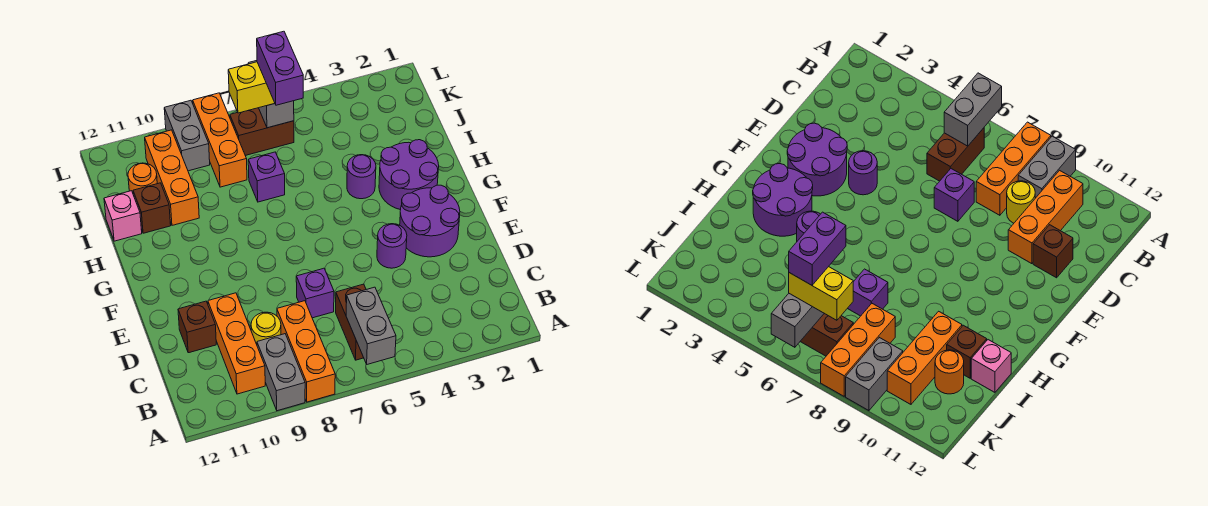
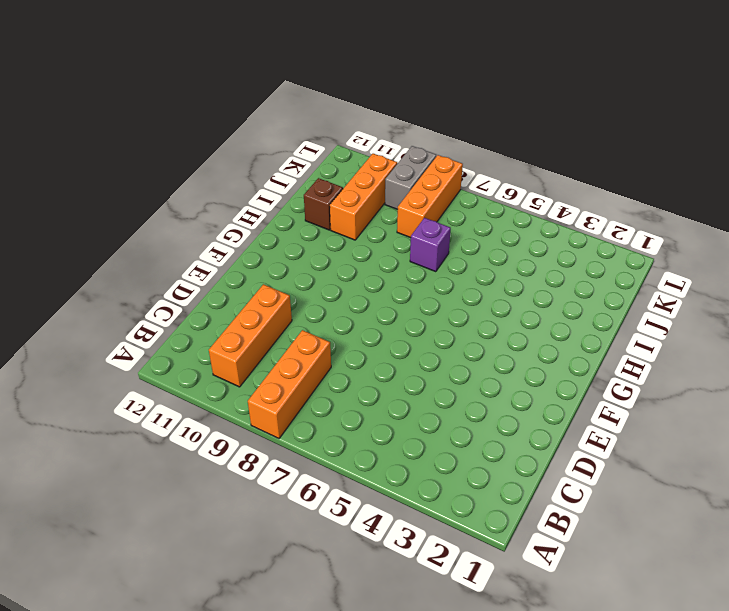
none -> grey 1x2 brick [257,334,305,411]
none -> brown 1x2 brick [336,284,366,360]
none -> yellow 1x1 round brick [251,312,281,344]

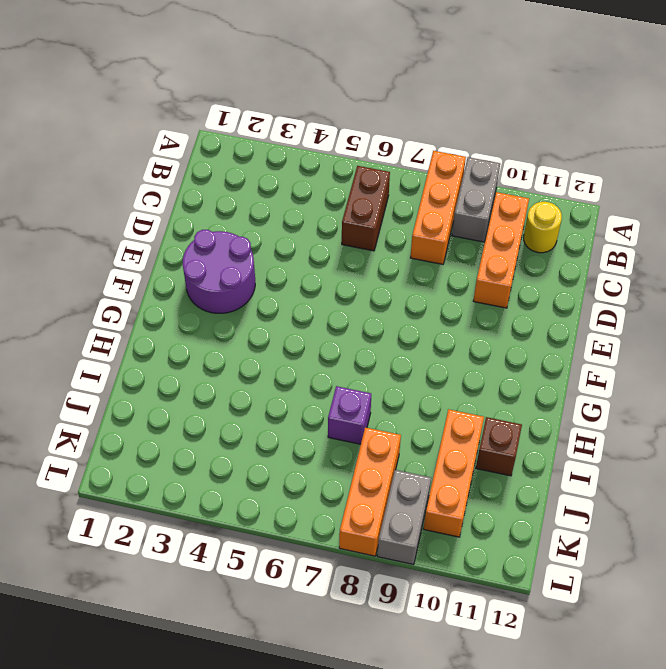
yellow 1x1 round brick [524,202,562,253] -> yellow 1x1 round brick moved to [251,312,281,344]
none -> purple 1x1 brick [296,268,334,318]
none -> brown 1x1 brick [178,301,216,353]
none -> purple 1x1 round brick [377,224,407,268]

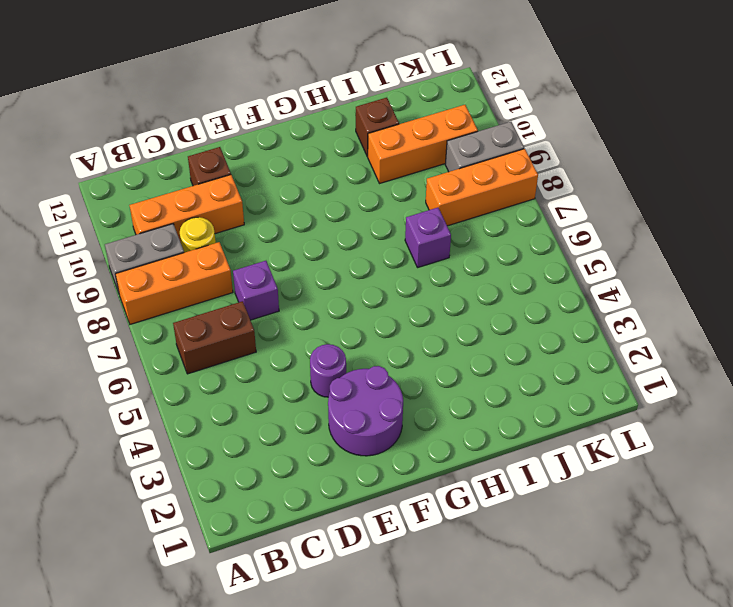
none -> purple 2x2 round brick [379,140,439,210]
none -> purple 1x1 round brick [347,155,376,199]
none -> pink 1x1 brick [104,191,142,241]

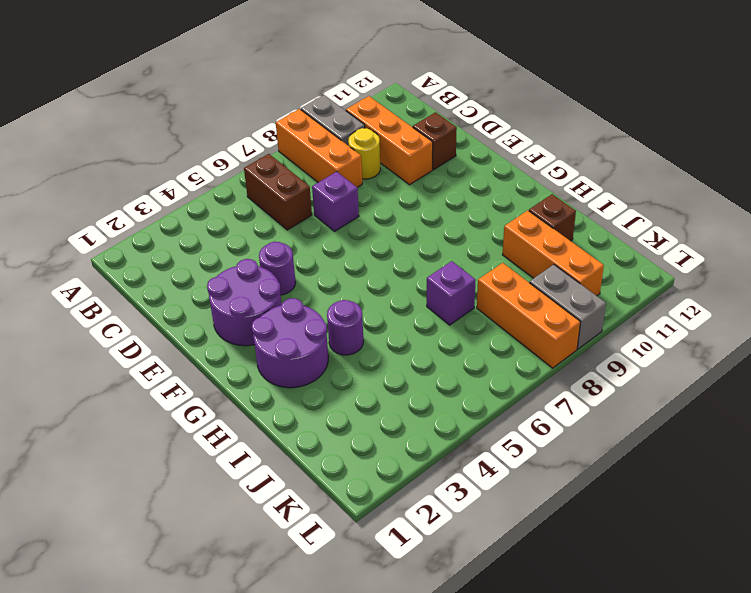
none -> pink 1x1 brick [104,191,142,241]
none -> orange 1x1 round brick [128,163,157,193]
none -> brown 1x2 brick [230,108,294,156]

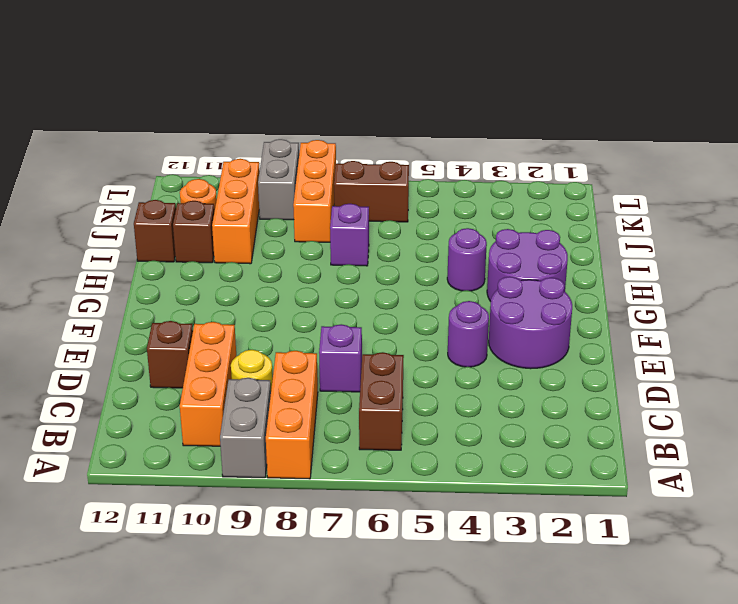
brown 1x1 brick [134,200,176,262] -> pink 1x1 brick [104,191,142,241]
none -> grey 1x2 brick [346,287,396,364]
none -> grey 1x2 brick [248,60,294,128]
none -> yellow 1x2 brick [228,62,275,113]

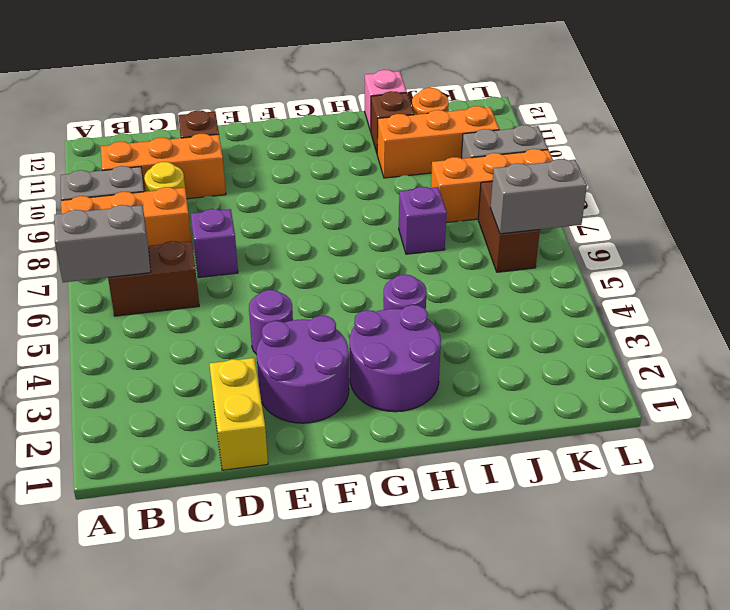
yellow 1x2 brick [209,358,268,470] -> yellow 1x2 brick moved to [228,62,275,113]
none -> purple 1x2 brick [257,31,303,105]

